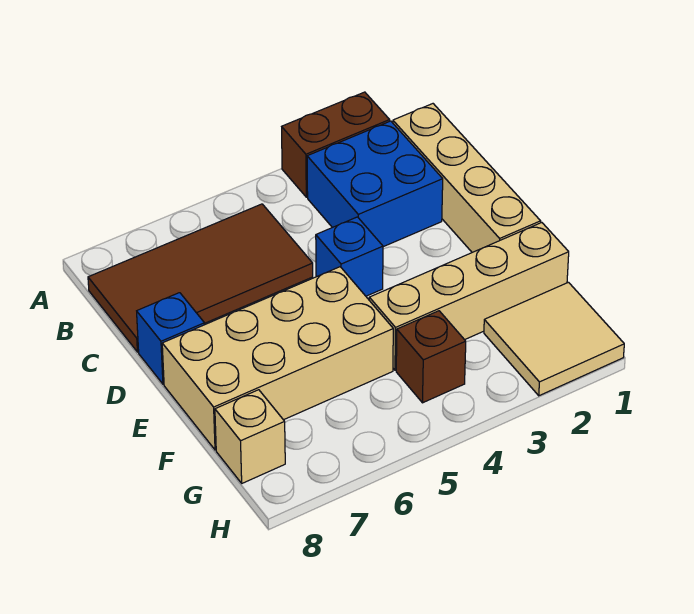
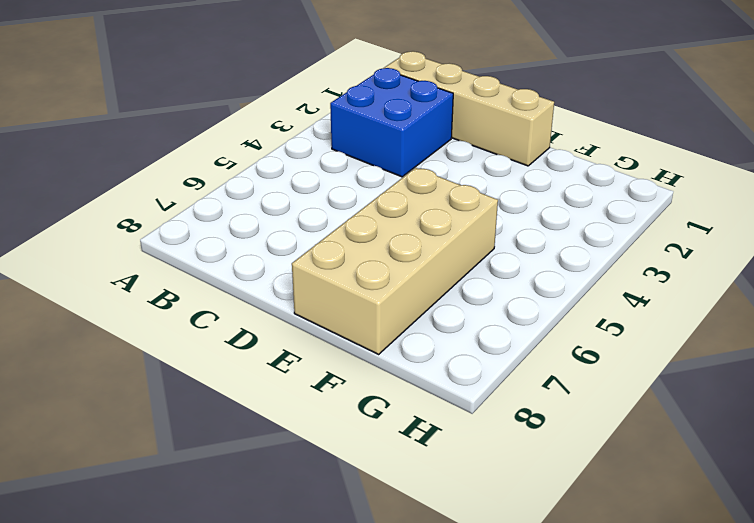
none -> brown 1x2 brick [282,92,390,197]
none -> brown 2x4 tile [88,204,313,352]

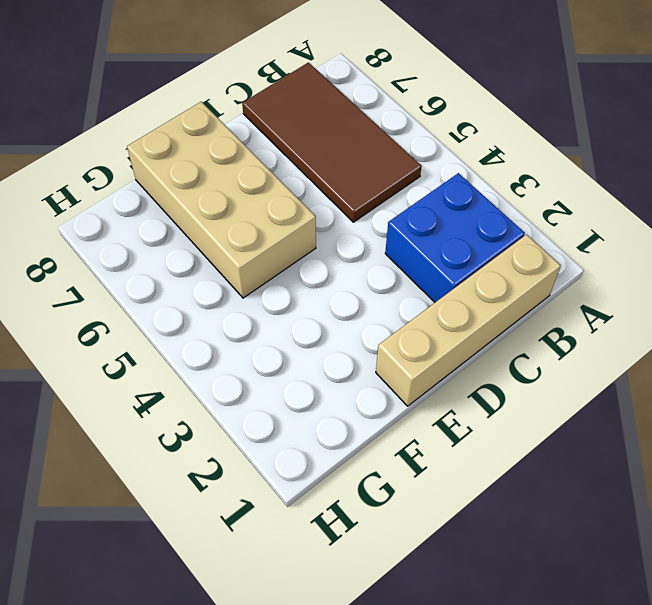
none -> brown 1x2 brick [282,92,390,197]
none -> blue 1x1 brick [316,217,383,296]

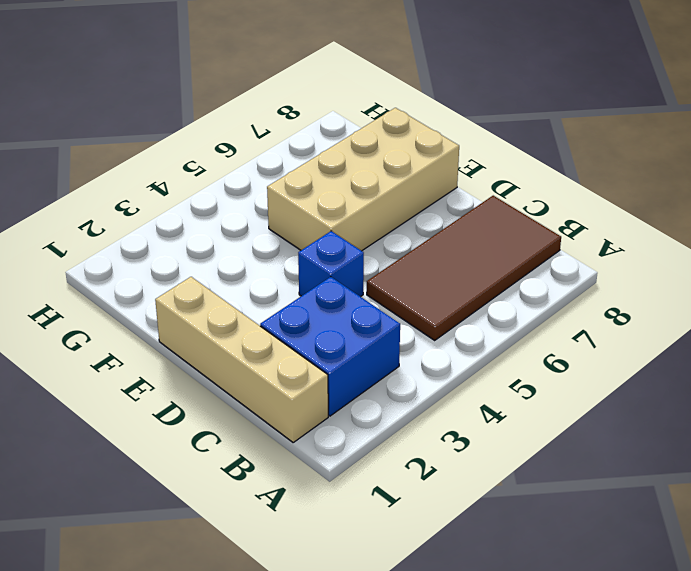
none -> brown 1x2 brick [282,92,390,197]
none -> blue 1x1 brick [137,293,205,384]

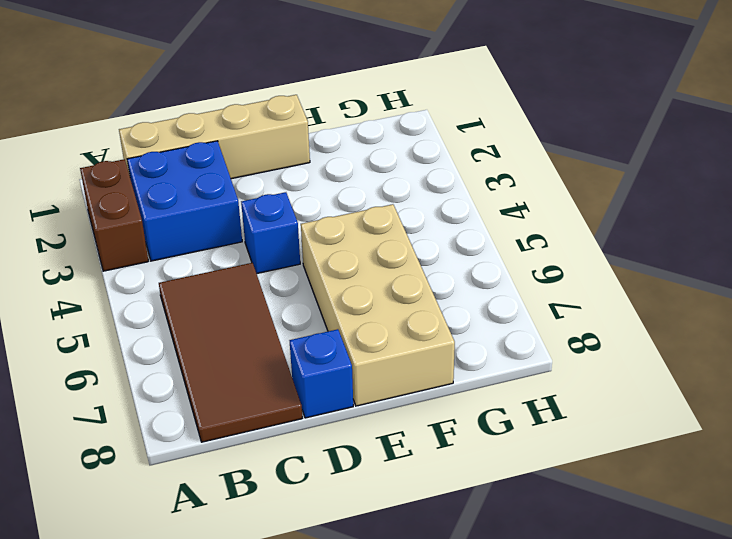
none -> tan 1x4 brick [369,223,569,370]
none -> tan 2x2 tile [484,282,624,396]

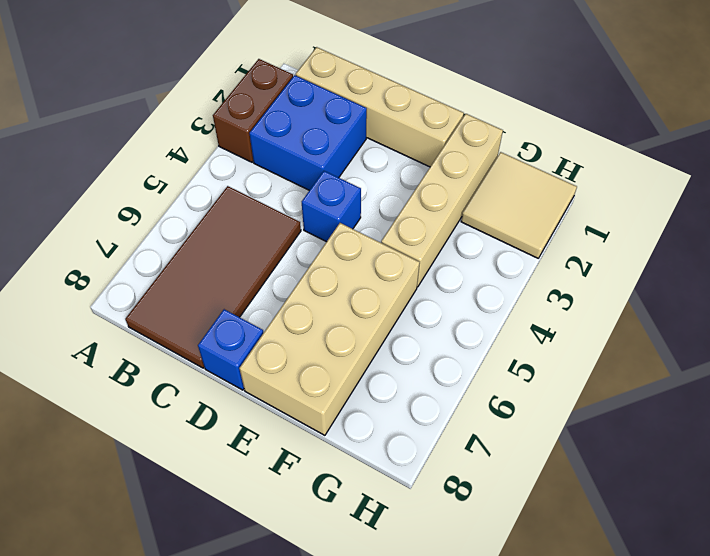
none -> brown 1x1 brick [396,311,466,403]
none -> tan 1x1 brick [215,390,285,483]

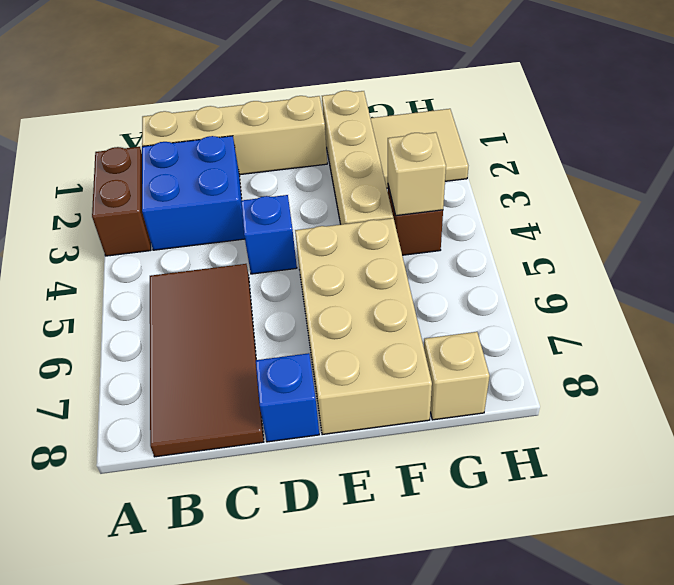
tan 1x1 brick [388,132,446,216] -> none

